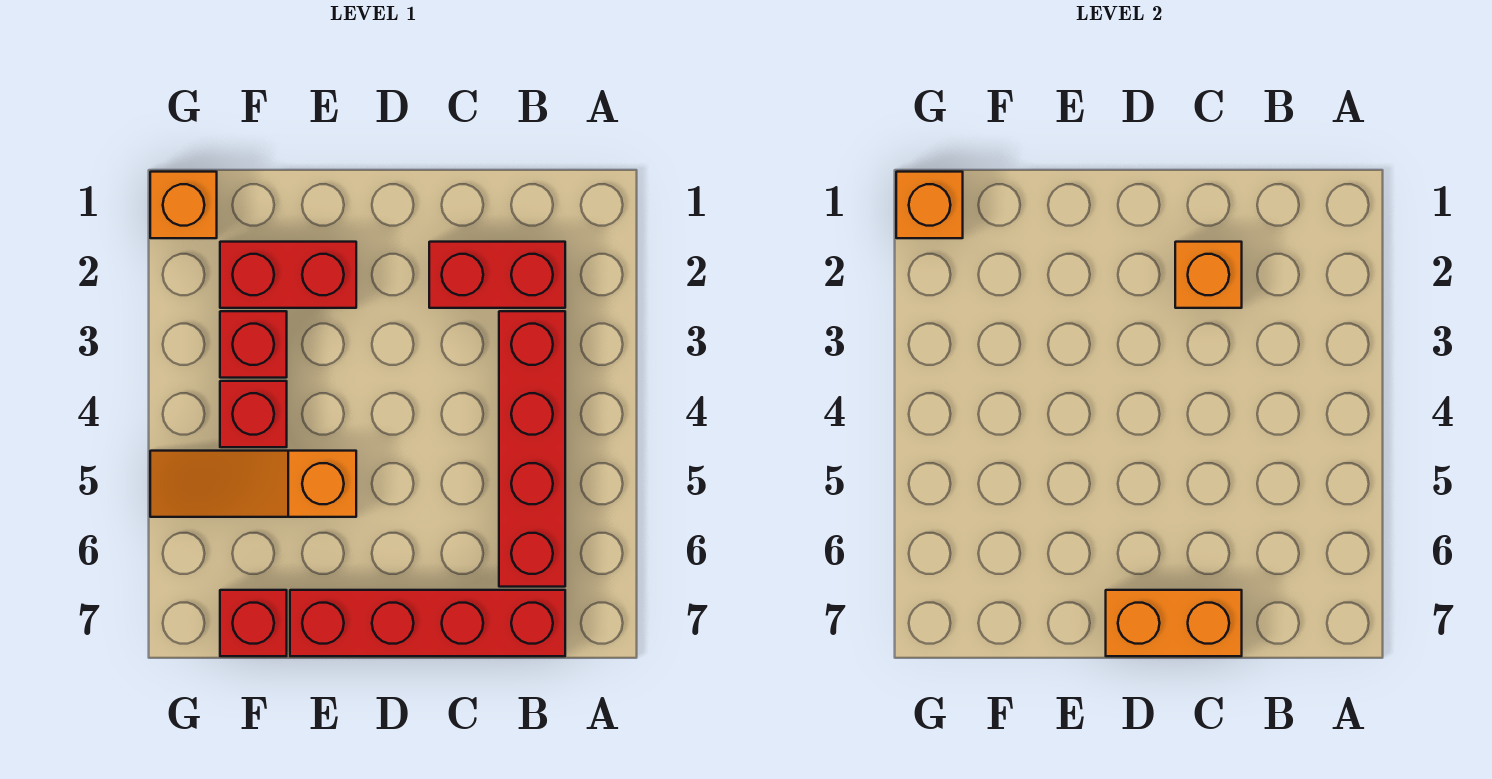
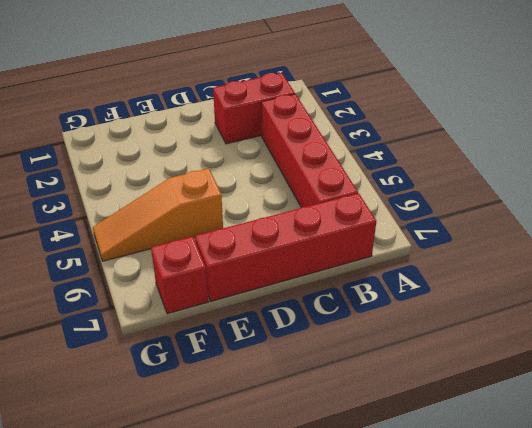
none -> red 1x2 brick [220,242,356,308]
none -> red 1x1 brick [220,311,287,378]
none -> red 1x1 brick [220,381,287,447]

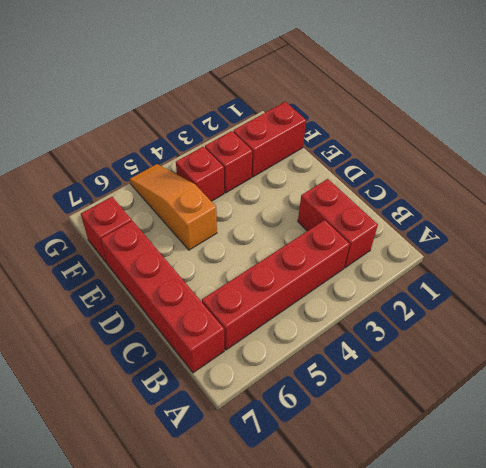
red 1x2 brick [233,102,306,177] -> red 1x2 brick turned to [220,242,356,308]
none -> orange 1x1 brick [150,172,217,238]
none -> orange 1x1 brick [1175,242,1242,308]
none -> orange 1x2 brick [1106,590,1242,656]

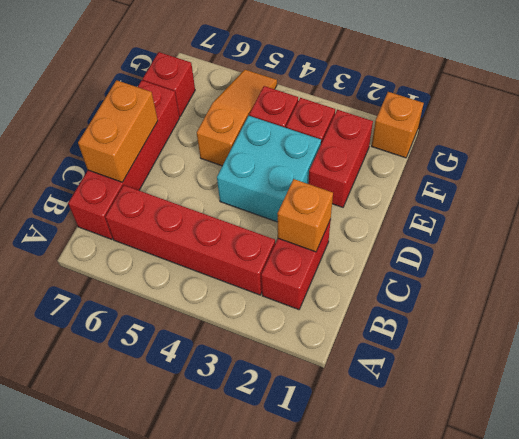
cyan 2x2 brick [217,116,321,222] -> none
none -> orange 1x1 brick [896,172,963,238]

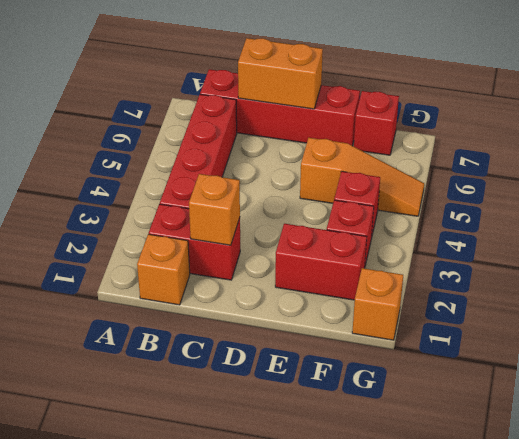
orange 1x1 brick [137,234,190,305] -> orange 1x1 brick moved to [896,172,963,238]

